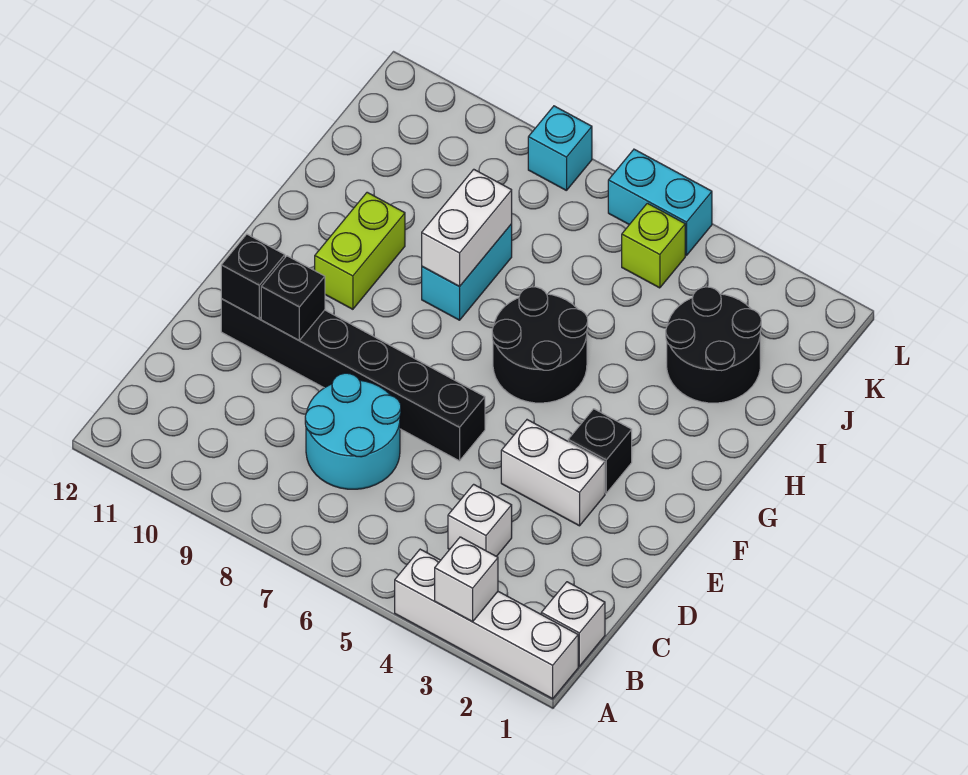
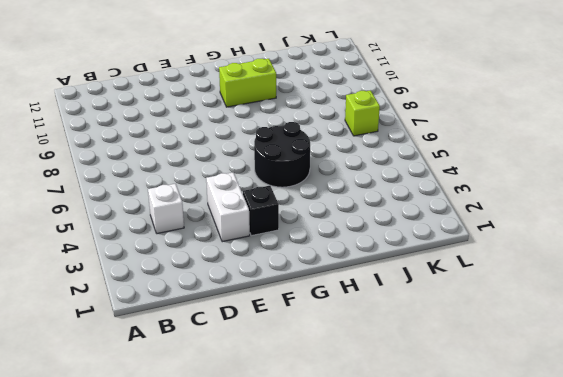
lime 1x1 brick [345,90,380,136] -> lime 1x1 brick moved to [622,203,685,288]
none -> white 1x4 brick [395,549,578,699]
none -> white 1x1 brick [541,582,605,666]
none -> cyan 2x2 round brick [305,373,401,489]

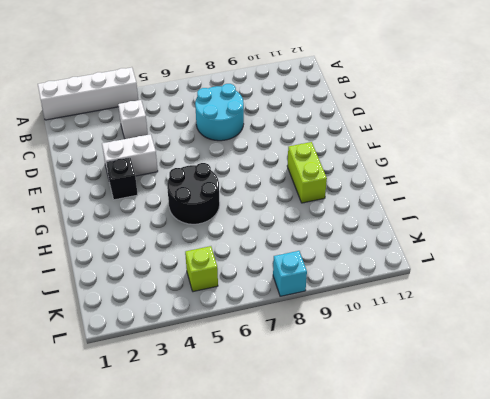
none -> white 1x1 brick [541,582,605,666]
none -> black 1x6 brick [221,299,485,461]
none -> cyan 1x2 brick [422,224,512,320]

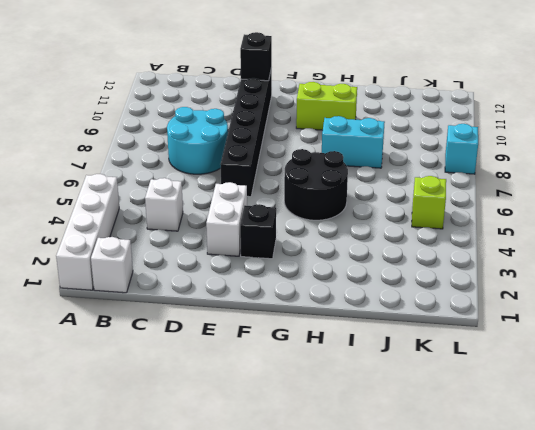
none -> black 2x2 round brick [666,287,761,403]
none -> cyan 1x2 brick [608,149,712,255]
none -> white 1x1 brick [435,537,498,622]

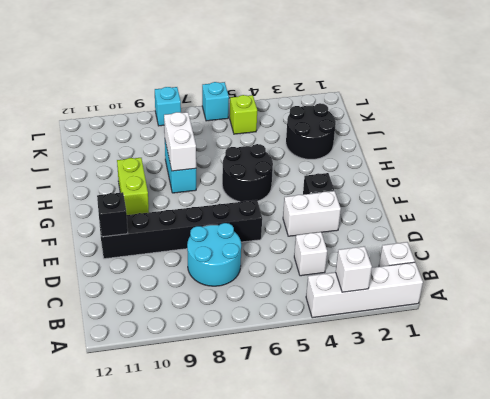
cyan 1x1 brick [202,82,229,121] -> cyan 1x2 brick [608,149,712,255]
none -> black 1x1 brick [261,256,325,340]

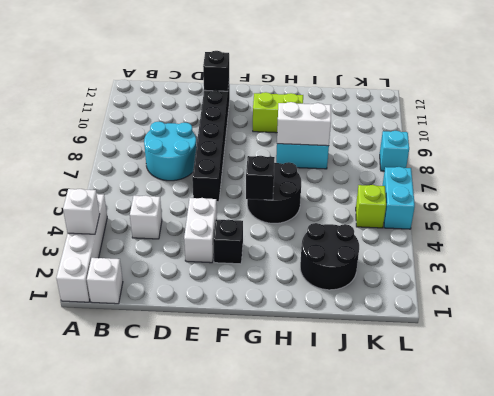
black 1x1 brick [246,156,275,200] -> black 1x1 brick moved to [261,256,325,340]

